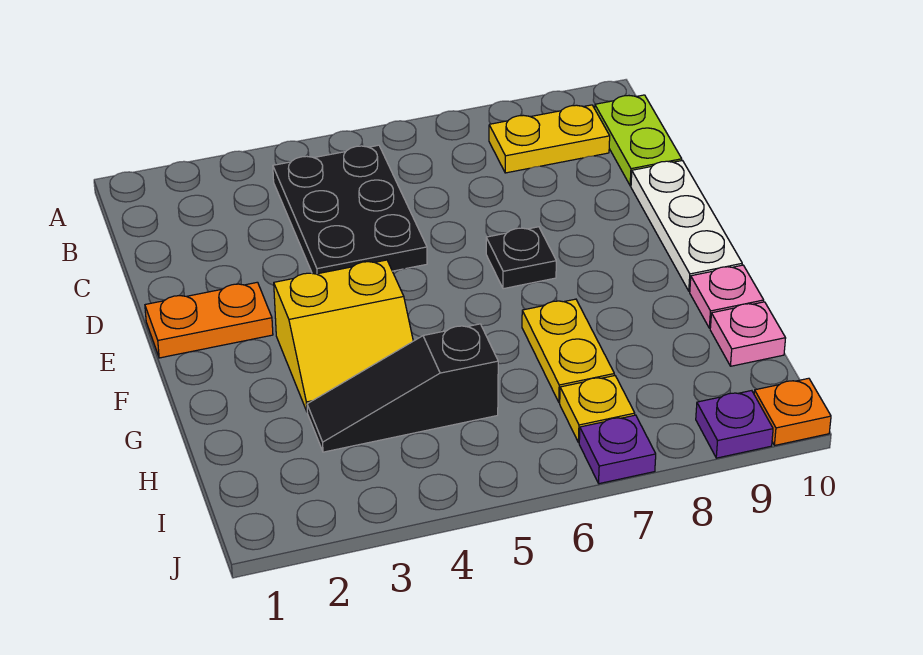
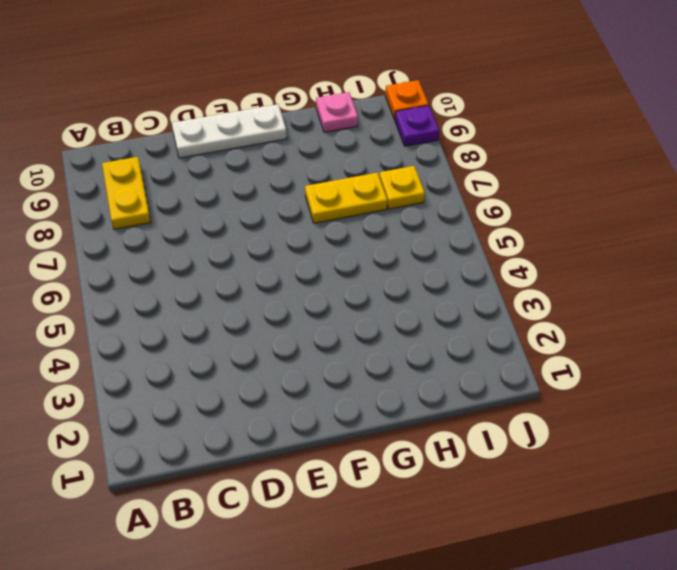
none -> black 2x3 plate [273,145,427,274]
none -> lime 1x2 plate [595,95,682,186]
none -> orange 1x2 plate [145,282,273,358]

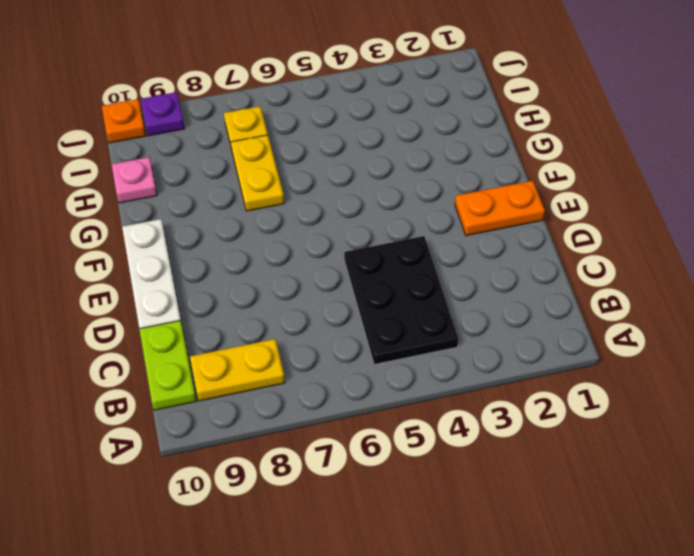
none -> black 1x1 plate [486,227,556,289]
none -> yellow 2x2 slope [274,260,413,411]
none -> pink 1x1 plate [690,265,764,328]

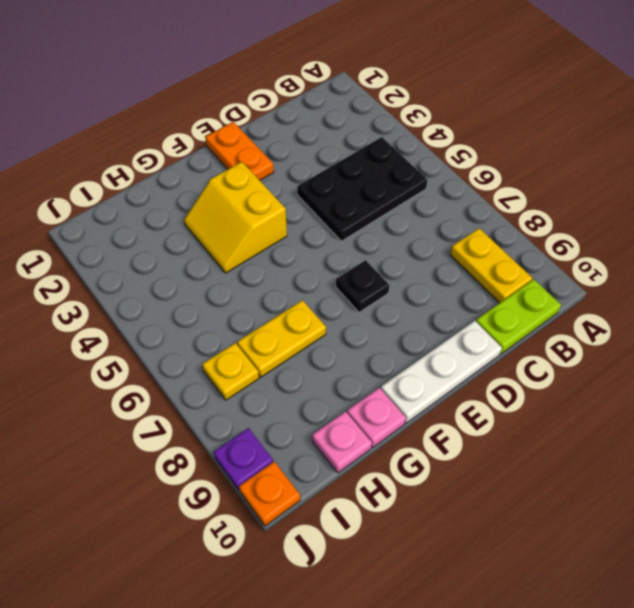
none -> black 1x3 slope [307,324,498,452]
none -> purple 1x1 plate [579,415,656,484]

